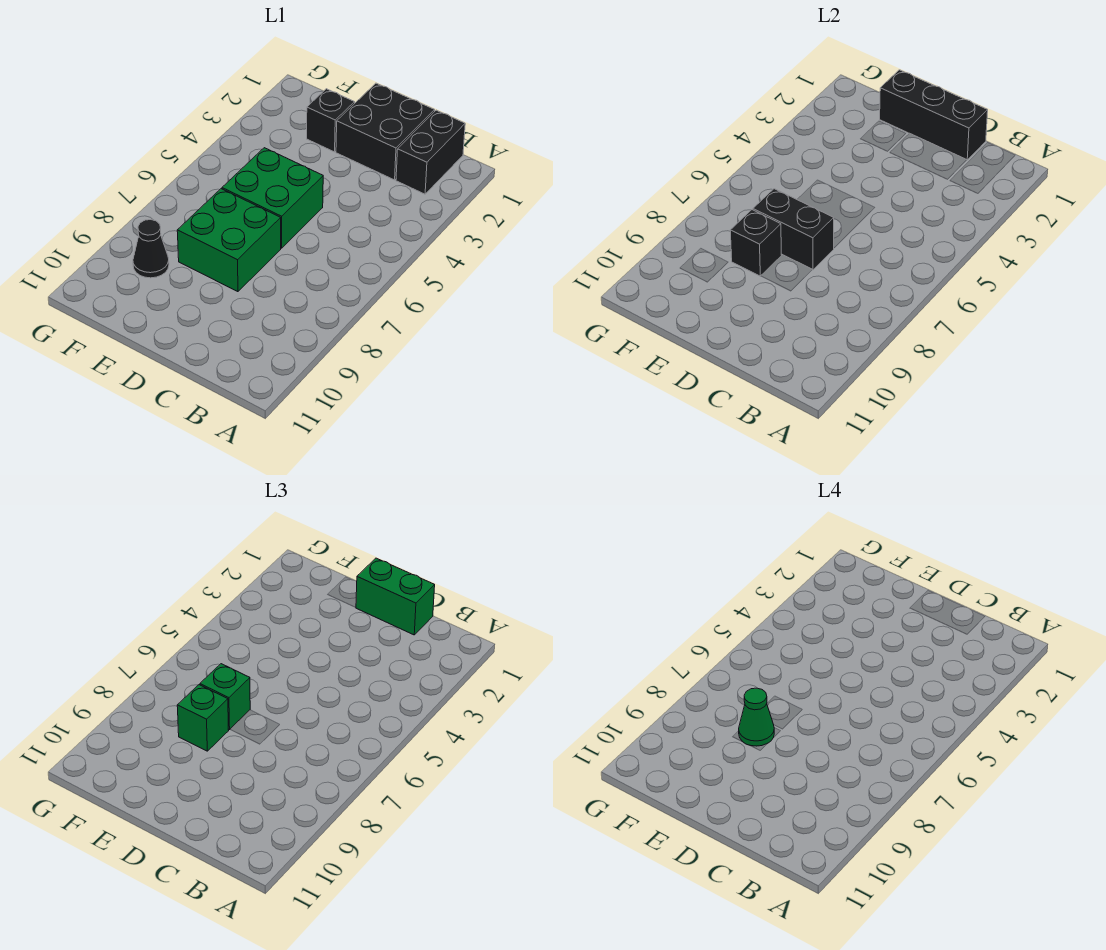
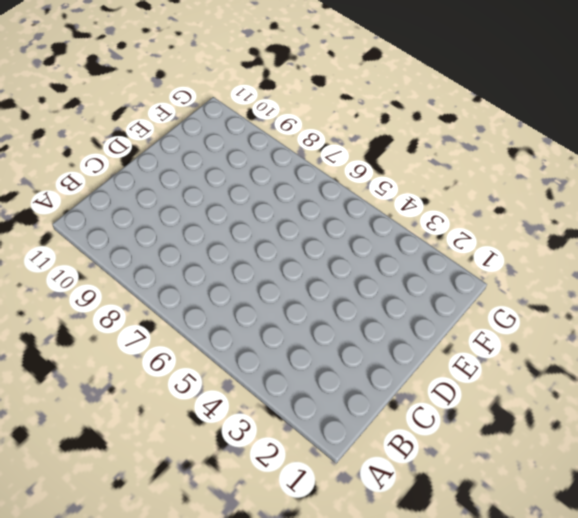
none -> black 1x2 brick [396,110,465,194]
none -> black 2x2 brick [336,83,435,180]
none -> green 2x2 brick [222,148,323,248]

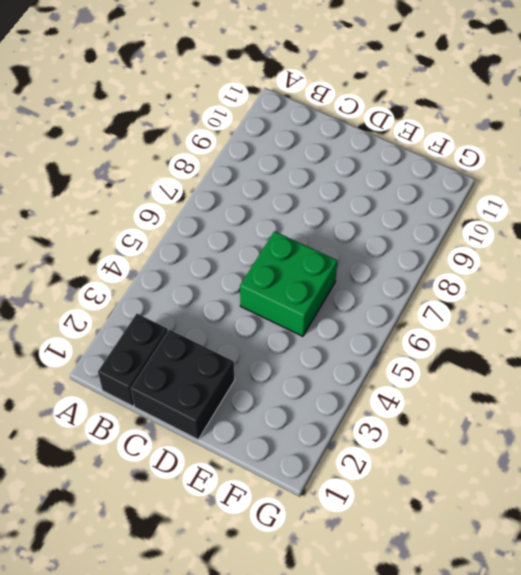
none -> green 2x2 brick [177,189,281,292]
none -> black 1x1 brick [307,89,355,152]
none -> black 1x1 cone [133,220,169,278]

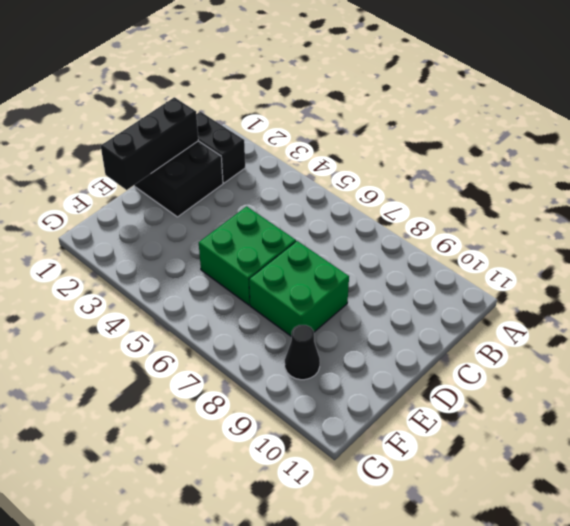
none -> black 1x1 brick [307,89,355,152]
none -> black 1x2 brick [753,189,834,270]
none -> black 1x1 brick [730,210,781,276]

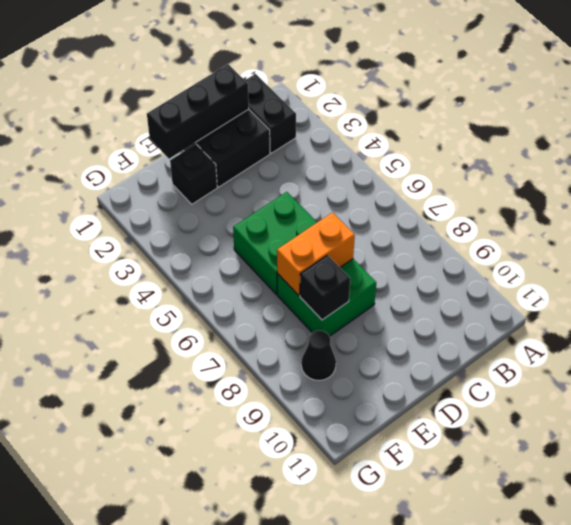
orange 1x2 brick [277,213,355,295] -> black 1x2 brick [753,189,834,270]
none -> green 1x2 brick [356,558,435,635]
none -> green 1x1 brick [200,664,250,730]
none -> green 1x1 brick [177,685,229,751]

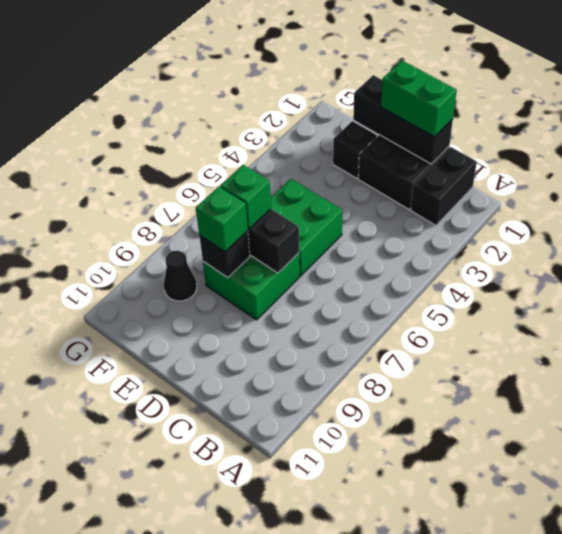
none -> green 1x1 cone [739,688,774,746]

